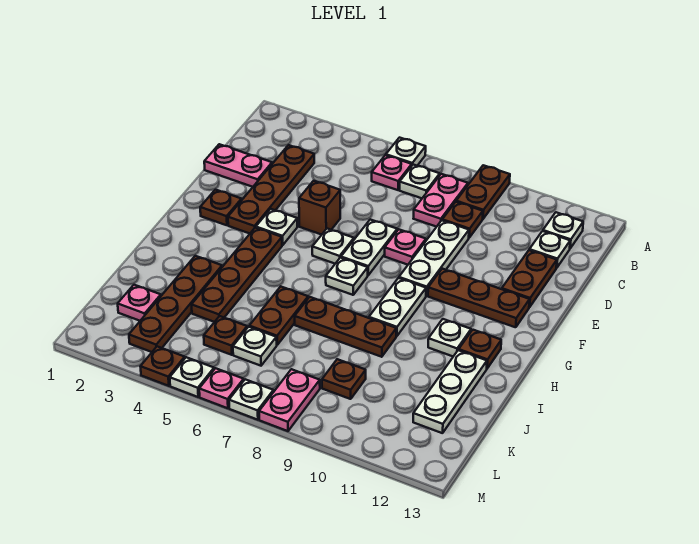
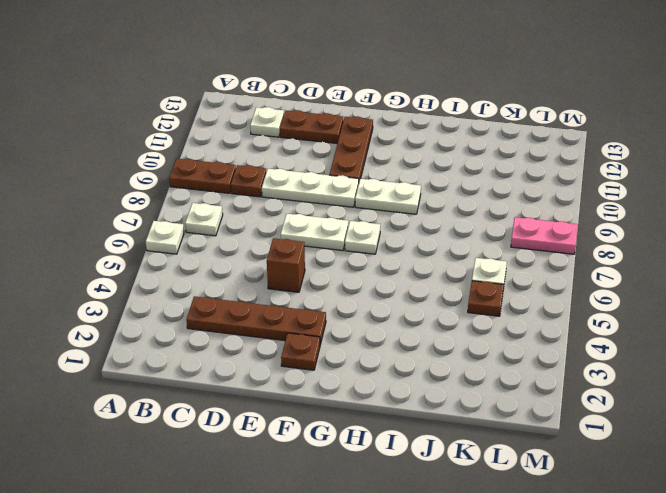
none -> pink 1x1 plate [372,155,412,190]
none -> pink 1x2 plate [413,174,468,227]
none -> white 1x1 plate [543,212,583,248]
none -> pink 1x2 plate [204,144,272,187]

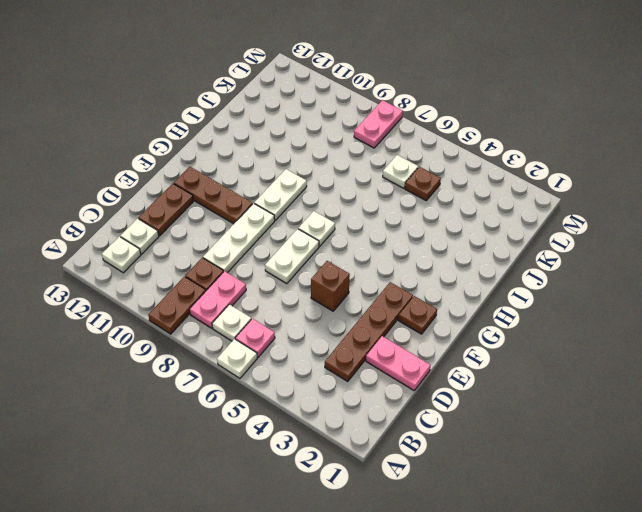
none -> pink 1x1 plate [385,229,426,265]
none -> white 1x1 plate [256,209,297,245]
none -> white 1x1 plate [312,229,354,264]
none -> brown 1x4 plate [192,228,282,322]

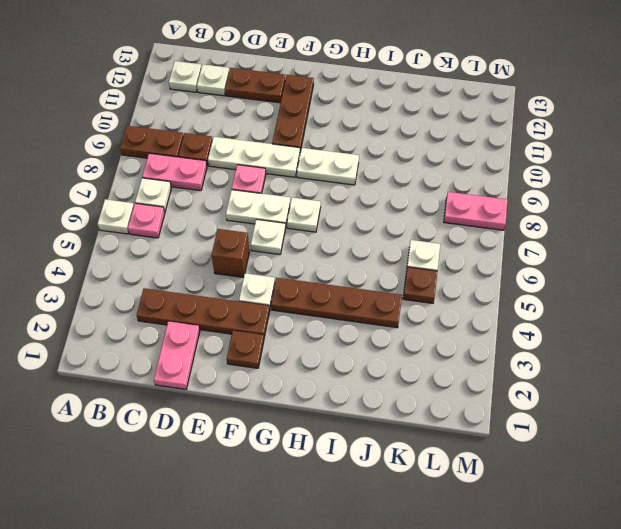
none -> white 1x1 plate [428,319,471,356]
none -> brown 1x1 plate [459,330,501,368]
none -> brown 1x4 plate [129,256,222,352]
none -> brown 1x2 plate [249,287,308,345]

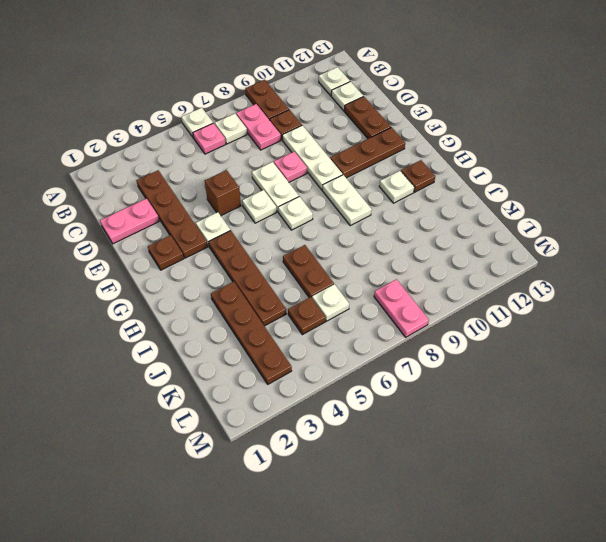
none -> brown 1x3 plate [295,297,396,357]
none -> white 1x3 plate [413,350,487,433]
none -> pink 1x1 plate [118,285,161,321]
none -> brown 1x1 plate [322,359,366,399]

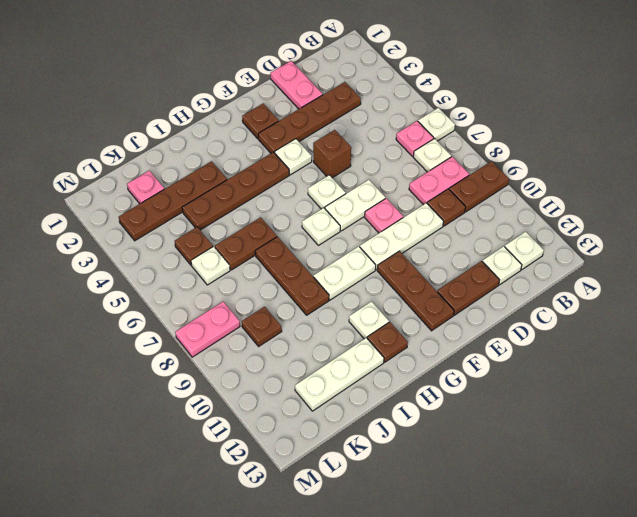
none -> brown 1x1 plate [140,346,185,386]
none -> white 1x1 plate [170,357,214,397]
none -> pink 1x1 plate [199,368,244,408]
none -> white 1x1 plate [229,379,274,420]

